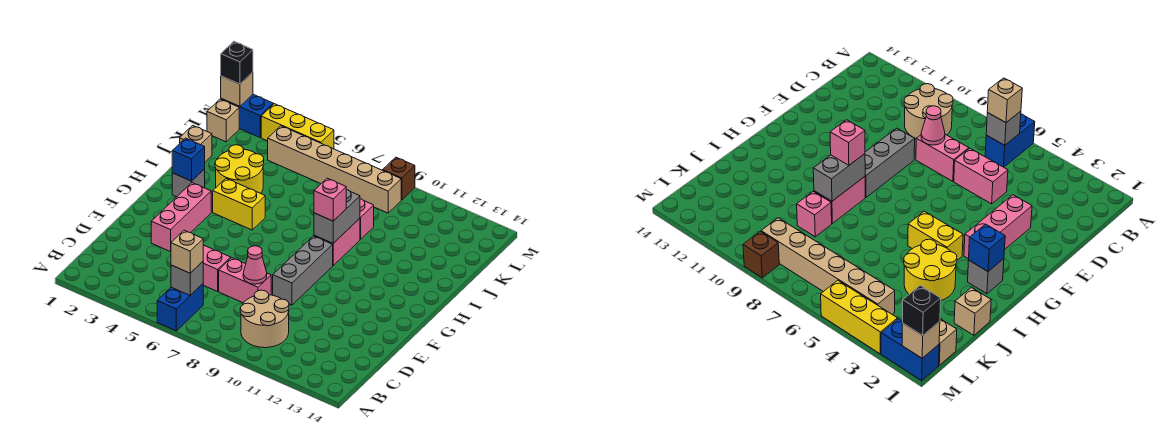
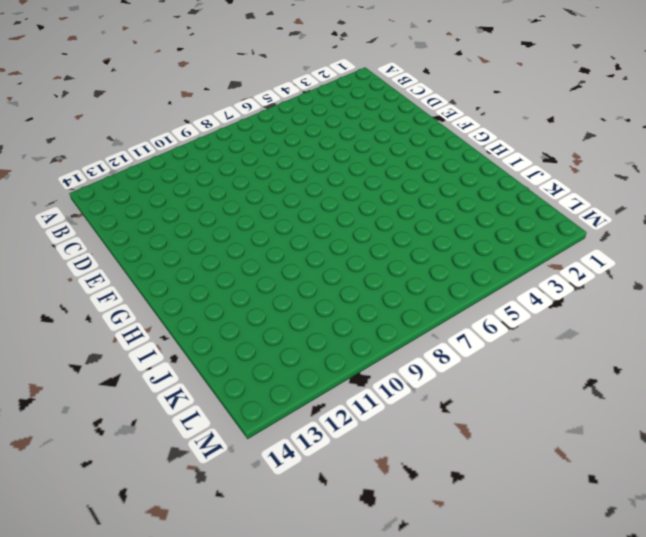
none -> blue 1x2 brick [157,284,203,331]
none -> tan 2x2 round brick [240,290,289,348]
none -> pink 1x2 brick [203,245,231,291]

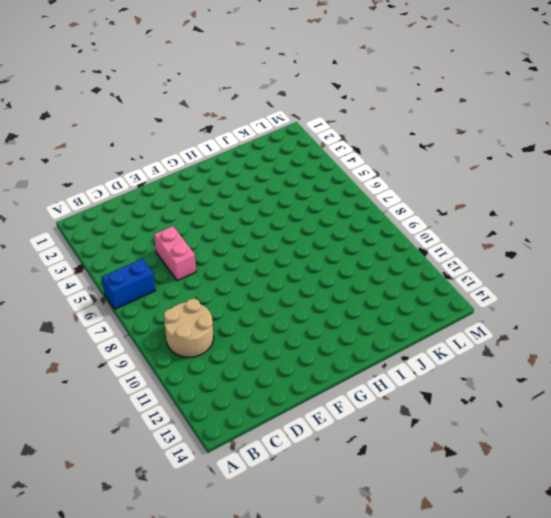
none -> pink 1x2 brick [219,258,271,303]
none -> pink 1x3 brick [151,183,211,252]
none -> grey 1x3 brick [273,236,333,305]

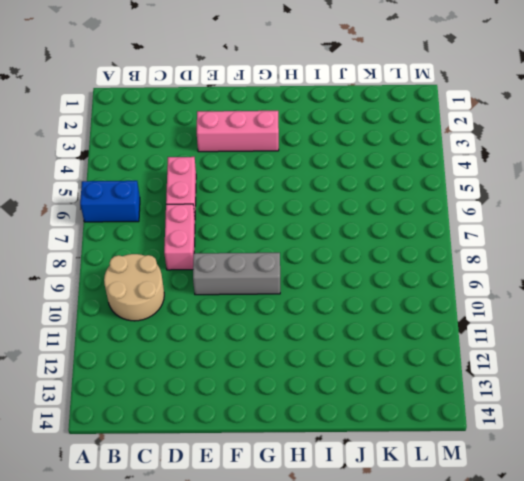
none -> grey 1x1 brick [172,169,205,197]
none -> yellow 1x2 brick [213,178,265,230]
none -> pink 1x2 brick [314,218,360,265]

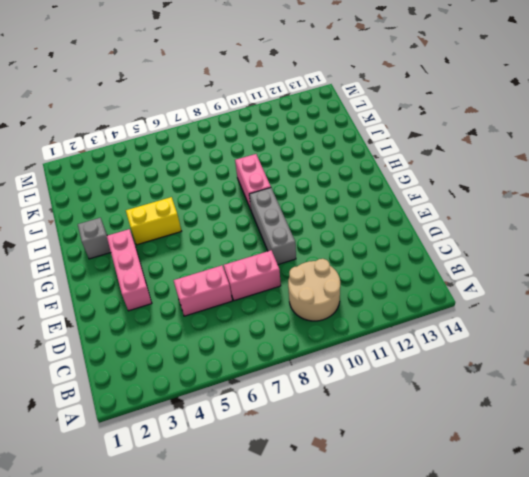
none -> blue 1x2 brick [157,284,203,331]
none -> yellow 2x2 round brick [215,145,264,193]
none -> tan 1x1 brick [180,125,212,162]

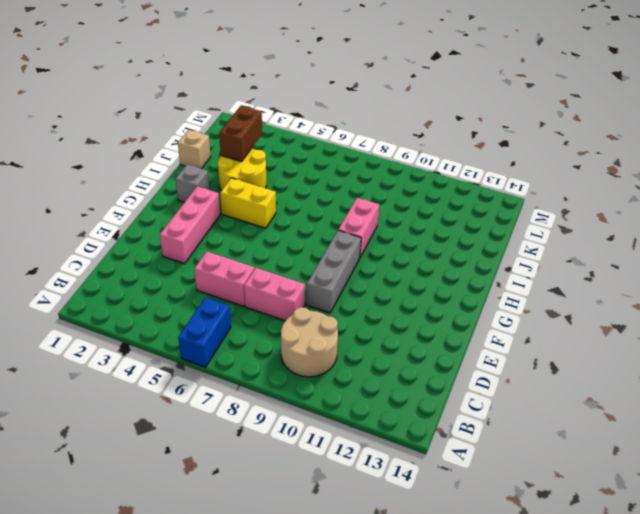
brown 1x2 brick [219,106,262,162] -> none
none -> pink 1x1 brick [360,199,374,239]
none -> tan 1x1 brick [207,99,239,142]
none -> tan 1x6 brick [268,126,401,213]

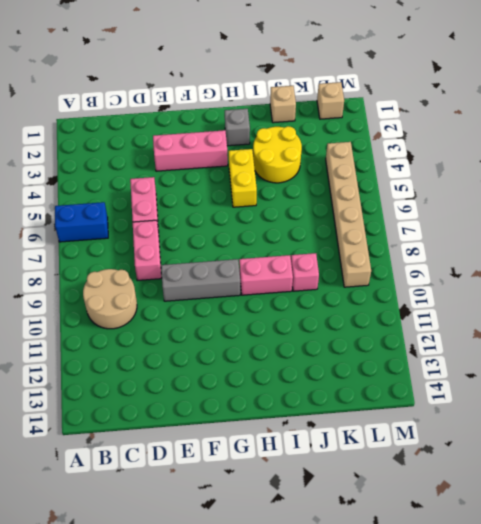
none -> blue 1x2 brick [221,94,273,137]
none -> yellow 1x3 brick [261,104,334,149]
none -> brown 1x1 brick [383,157,415,200]

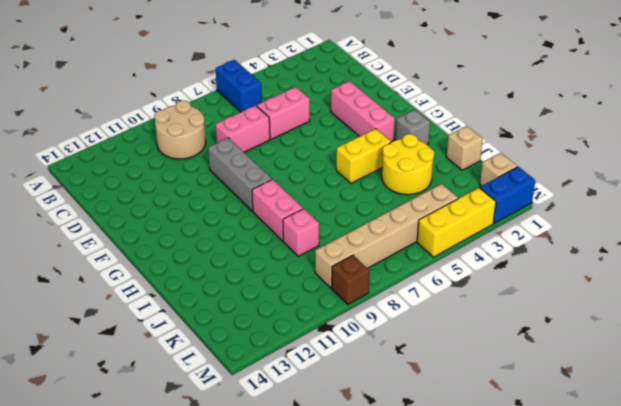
none -> grey 1x1 brick [171,262,203,295]
none -> pink 1x1 cone [243,246,267,284]
none -> blue 1x1 brick [172,138,205,181]

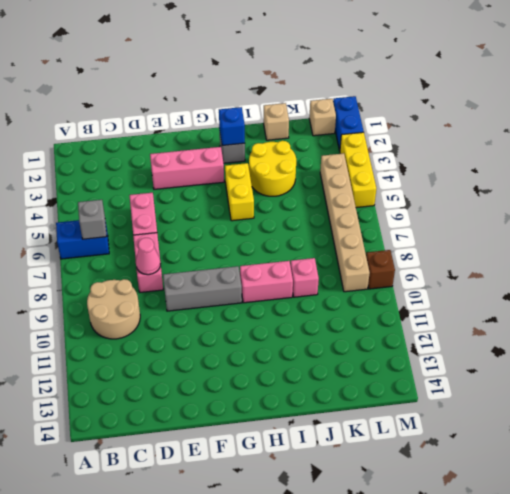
none -> grey 1x2 brick [314,190,360,243]
none -> tan 1x1 brick [221,72,253,106]
none -> tan 1x1 brick [171,230,203,273]

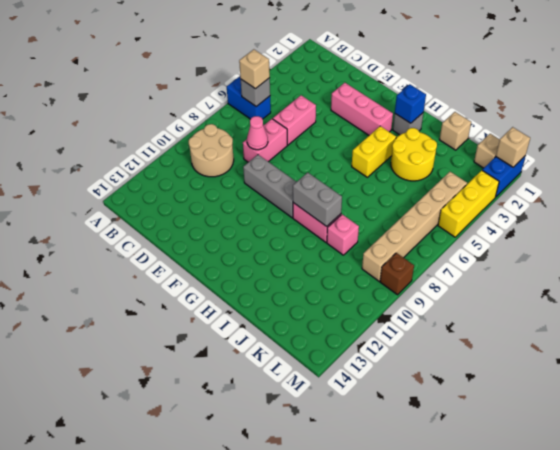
none -> pink 1x1 brick [314,178,346,221]
none -> black 1x1 brick [221,41,253,84]

